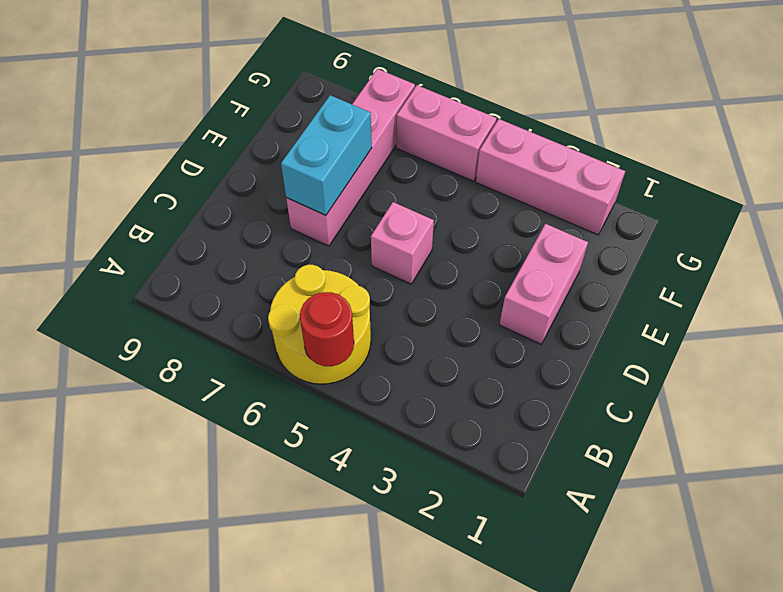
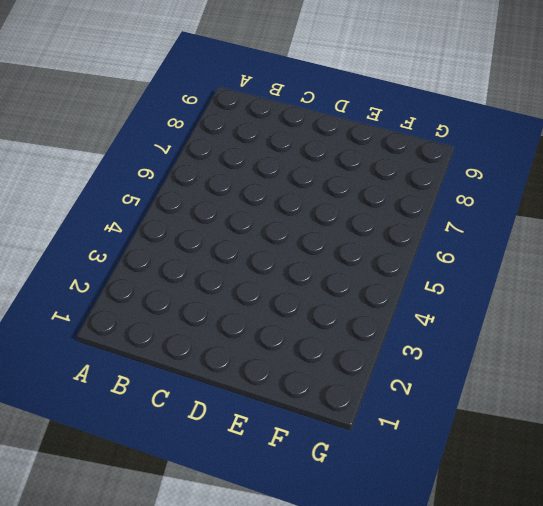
none -> yellow 2x2 round brick [268,265,371,384]
none -> pink 1x2 brick [499,224,588,344]

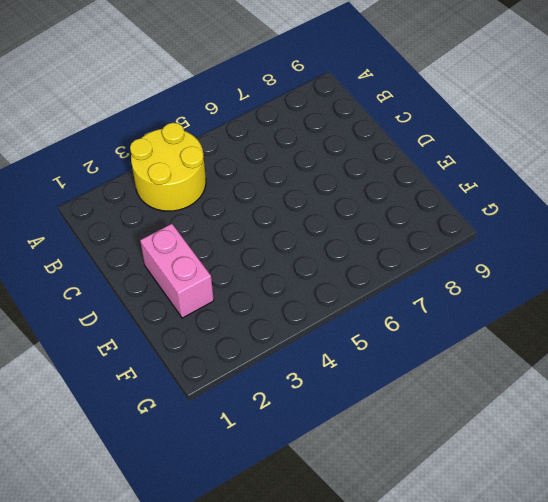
yellow 2x2 round brick [130,123,206,211] -> yellow 2x2 round brick moved to [268,265,371,384]
none -> pink 1x1 brick [371,202,434,284]
none -> pink 1x4 brick [286,69,415,246]

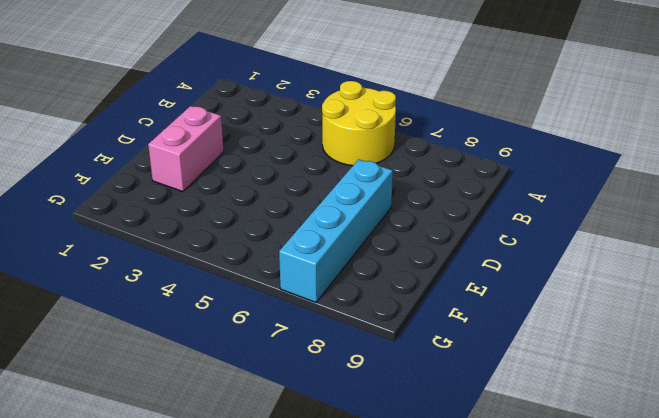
cyan 1x4 brick [279,159,393,302] -> pink 1x4 brick [286,69,415,246]
none -> pink 1x1 brick [371,202,434,284]
none -> pink 1x3 brick [476,119,625,235]

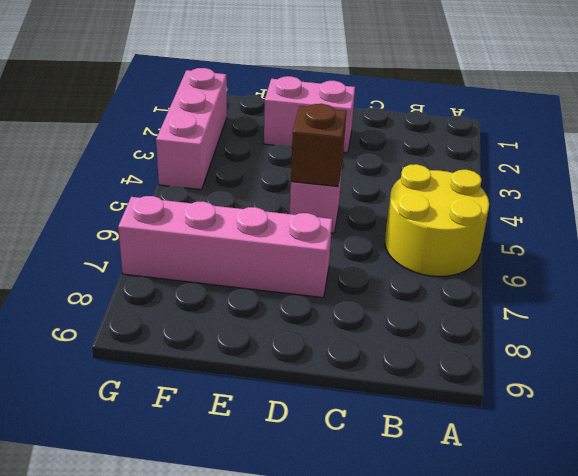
brown 1x1 brick [291,104,346,187] -> none
none -> pink 1x2 brick [396,85,497,181]
none -> red 1x1 round brick [300,292,354,366]

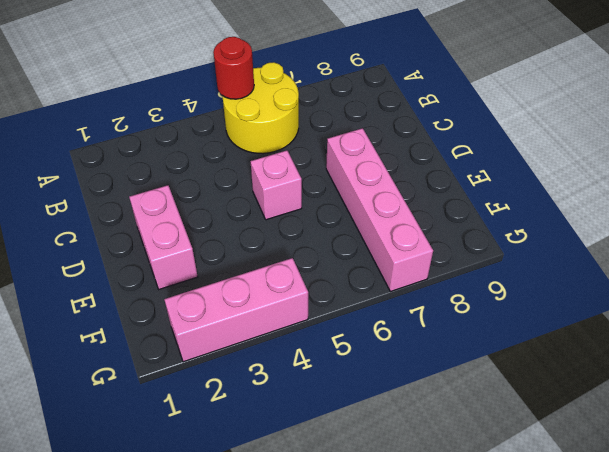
none -> pink 1x2 brick [396,85,497,181]
none -> cyan 1x2 brick [281,95,372,215]

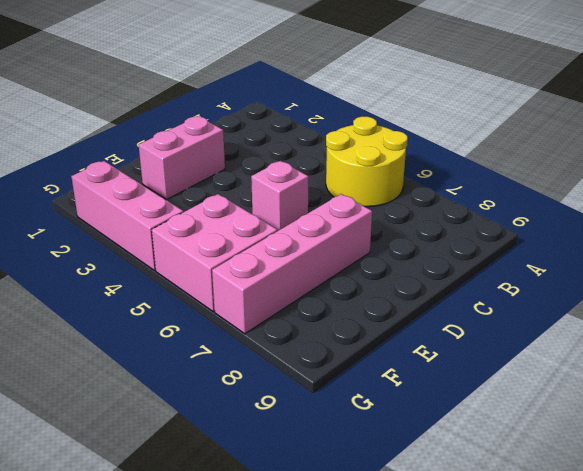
pink 2x2 brick [152,194,278,312] -> pink 1x2 brick [396,85,497,181]
none -> red 1x1 round brick [300,292,354,366]
none -> cyan 1x2 brick [281,95,372,215]

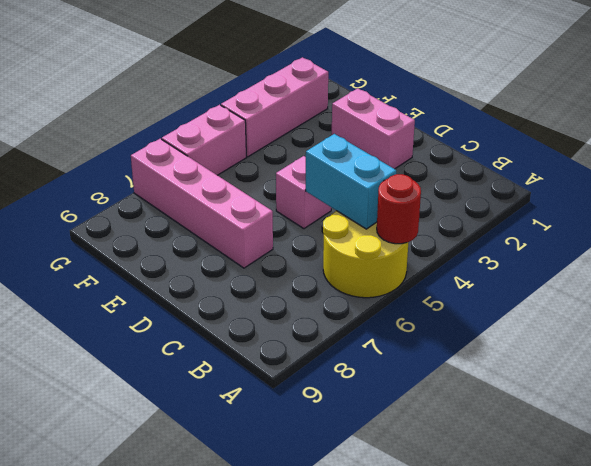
cyan 1x2 brick [306,134,396,229] -> cyan 1x2 brick moved to [281,95,372,215]

